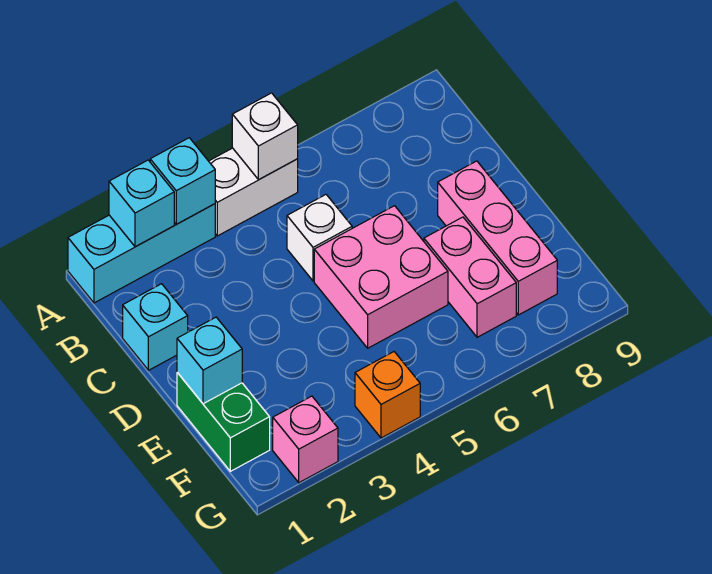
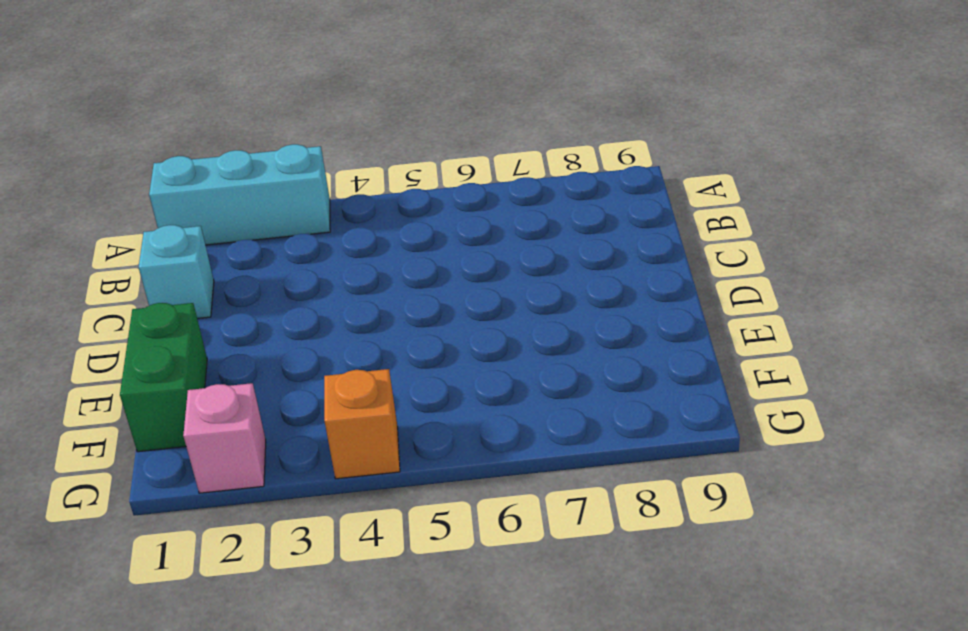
none -> white 1x2 brick [209,148,298,236]
none -> white 1x1 brick [287,195,352,281]
none -> pink 2x2 brick [314,206,448,348]

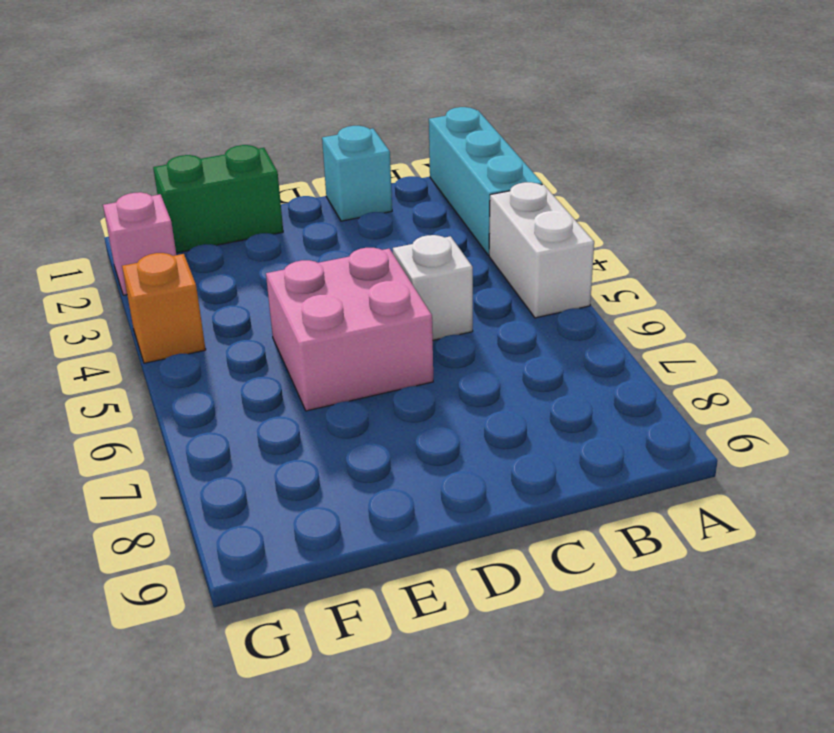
none -> pink 1x3 brick [438,161,557,315]
none -> pink 1x2 brick [424,217,516,337]
none -> cyan 1x1 brick [109,160,174,247]

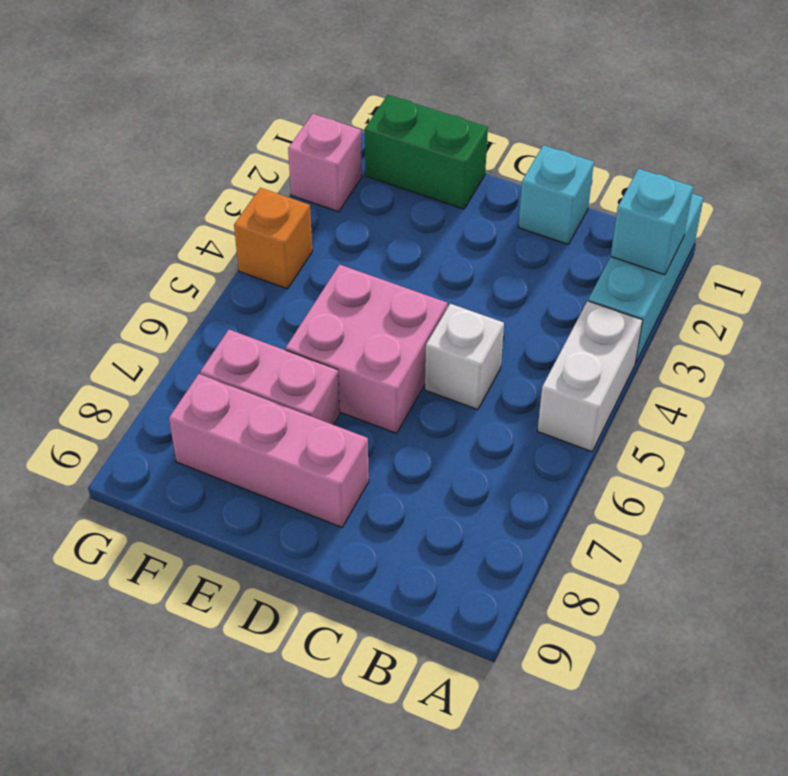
none -> cyan 1x1 brick [150,138,215,224]
none -> white 1x1 brick [232,93,298,180]
none -> cyan 1x1 brick [177,317,242,404]

